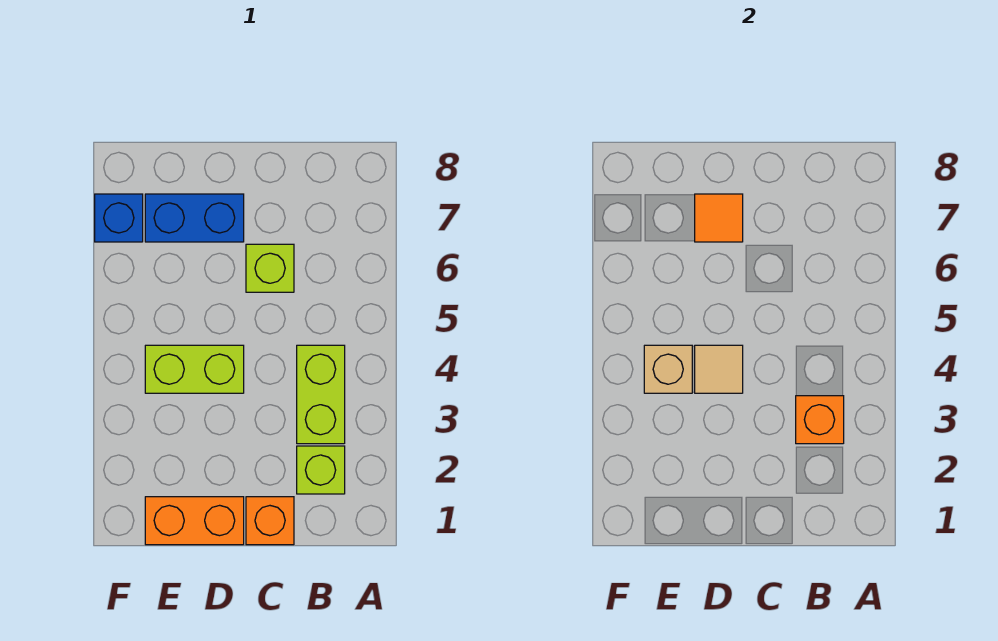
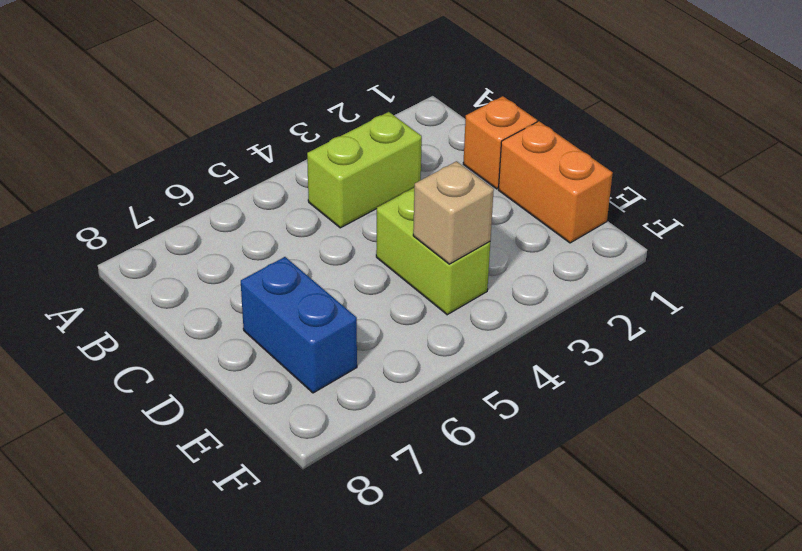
none -> lime 1x1 brick [297,446,345,494]
none -> lime 1x1 brick [246,244,294,292]
none -> blue 1x1 brick [95,194,143,242]

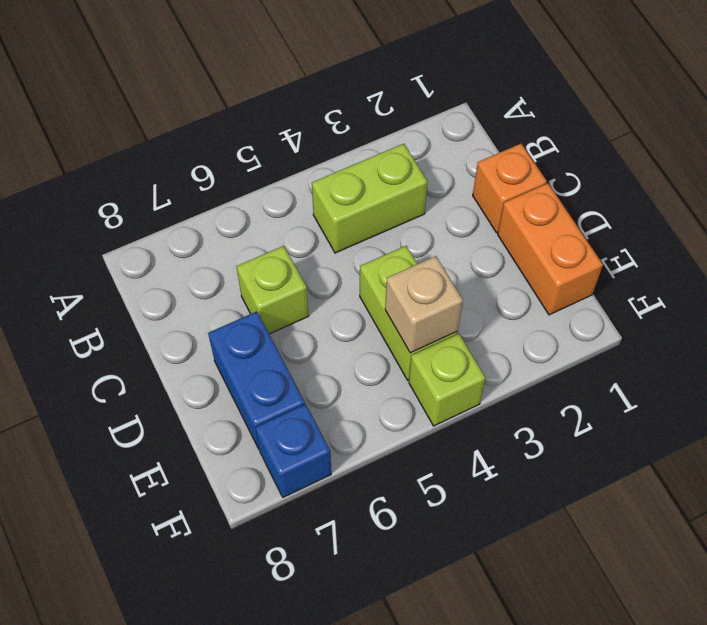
lime 1x1 brick [409,334,486,426] -> lime 1x1 brick moved to [297,446,345,494]
none -> orange 1x1 brick [796,396,844,444]
none -> tan 1x1 tile [695,345,743,393]
none -> orange 1x1 tile [695,194,743,242]

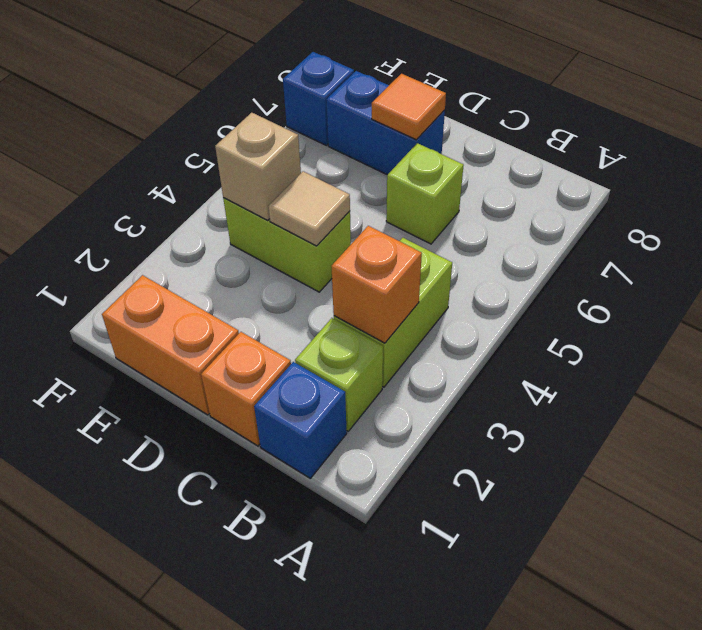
blue 1x1 brick [254,362,347,478] -> none

